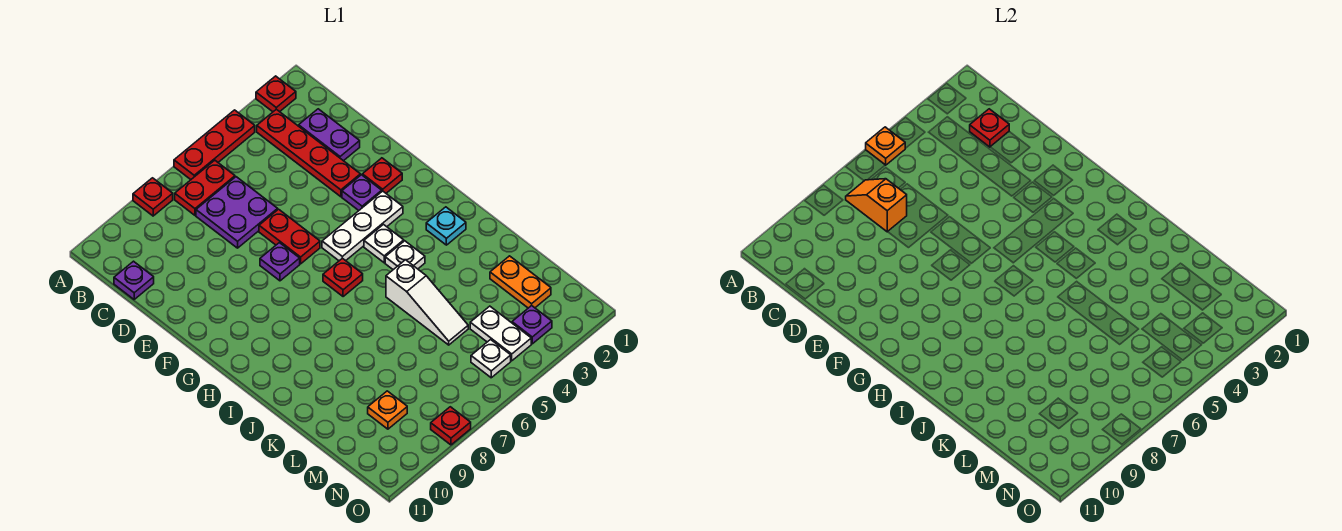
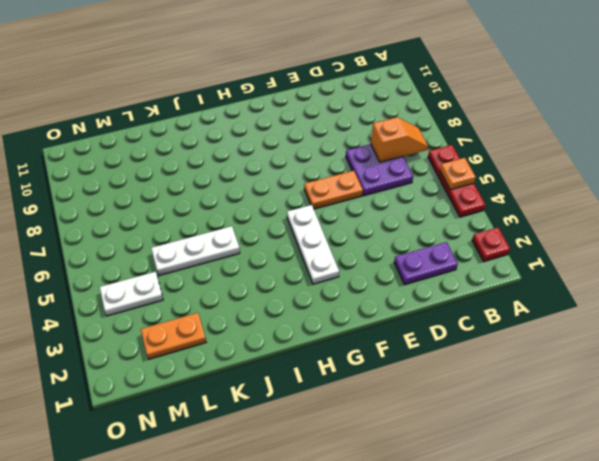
orange 1x2 plate [304,171,363,209] -> red 1x2 plate [259,209,320,264]
white 1x3 plate [151,226,240,275] -> white 1x3 slope [386,260,468,345]
none -> red 1x1 plate [133,178,173,216]
none -> red 1x4 plate [257,109,360,197]
none -> red 1x2 plate [175,160,235,215]

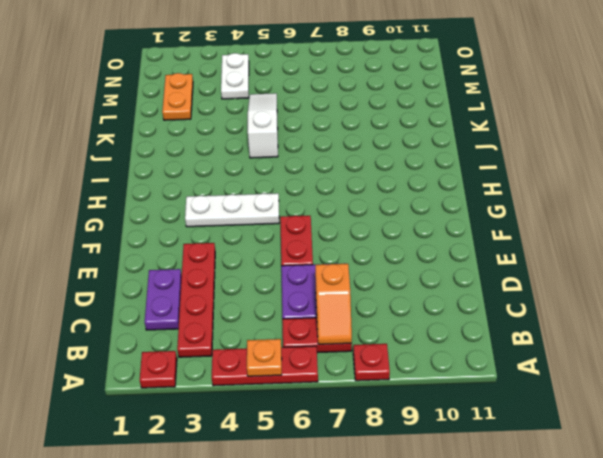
none -> purple 1x1 plate [114,261,154,299]
none -> red 1x1 plate [362,158,402,193]
none -> purple 1x1 plate [342,175,382,210]

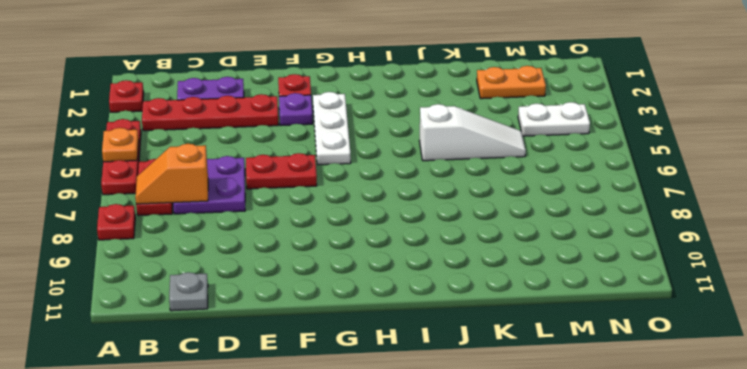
grey 1x1 plate [169,272,208,311] -> purple 1x1 plate [114,261,154,299]
none -> purple 1x1 plate [260,243,300,281]
none -> white 1x1 plate [364,225,404,263]
none -> red 1x1 plate [323,258,363,297]

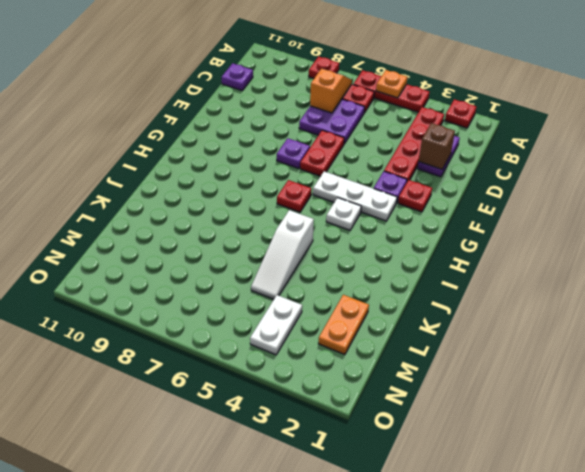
brown 1x1 brick [419,123,455,169] -> none
none -> cyan 1x1 plate [426,207,466,245]
none -> white 1x1 plate [385,241,425,270]
none -> orange 1x1 plate [368,391,407,429]

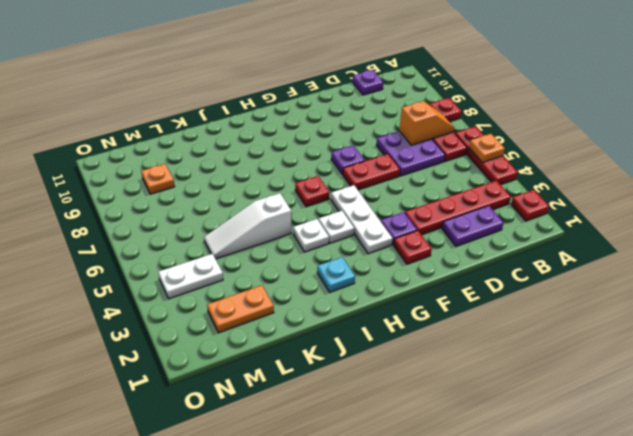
none -> purple 1x1 plate [512,306,552,344]
none -> white 1x1 plate [471,340,511,378]
none -> red 1x1 plate [431,407,471,445]

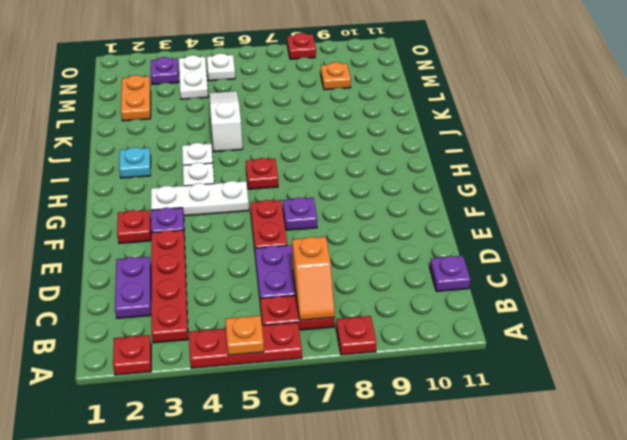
none -> red 1x1 plate [970,109,1009,147]

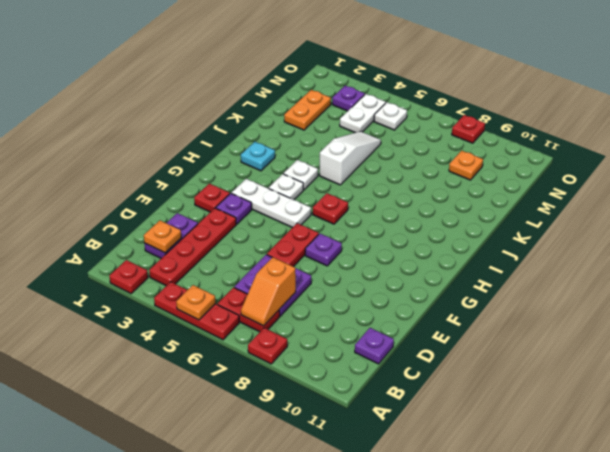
orange 1x1 plate [144,220,181,253] -> red 1x1 plate [970,109,1009,147]

